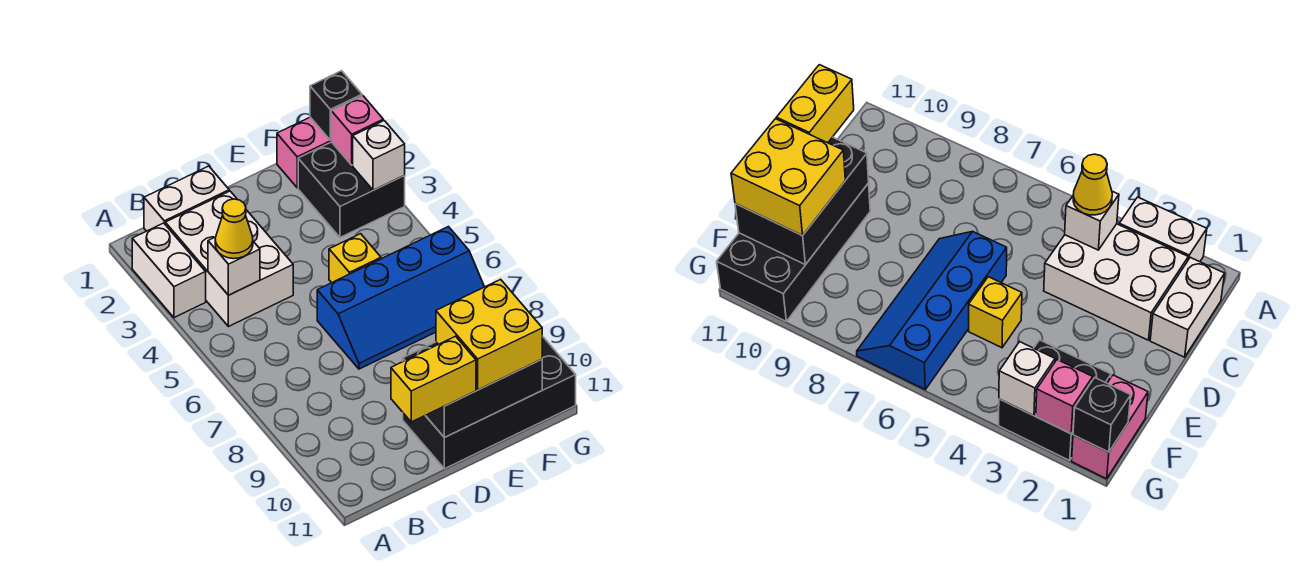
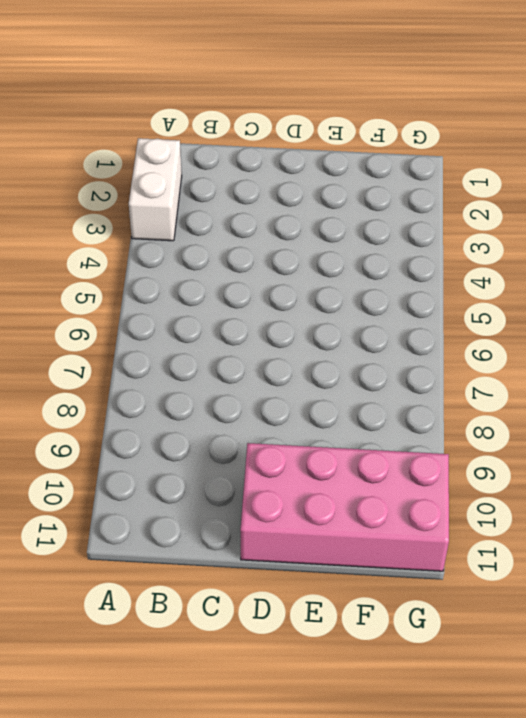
pink 2x4 brick [240,443,449,571] -> black 2x4 brick [403,336,576,469]
none -> white 1x2 brick [144,166,229,231]
none -> white 2x3 brick [165,191,293,327]
none -> blue 2x4 slope [317,227,484,369]

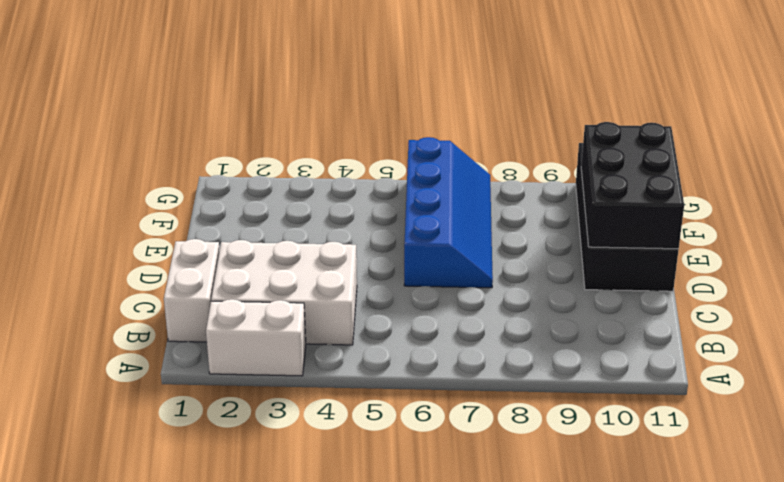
none -> yellow 1x1 brick [329,234,381,283]
none -> pink 1x2 brick [277,117,331,188]
none -> black 2x2 brick [298,142,405,237]

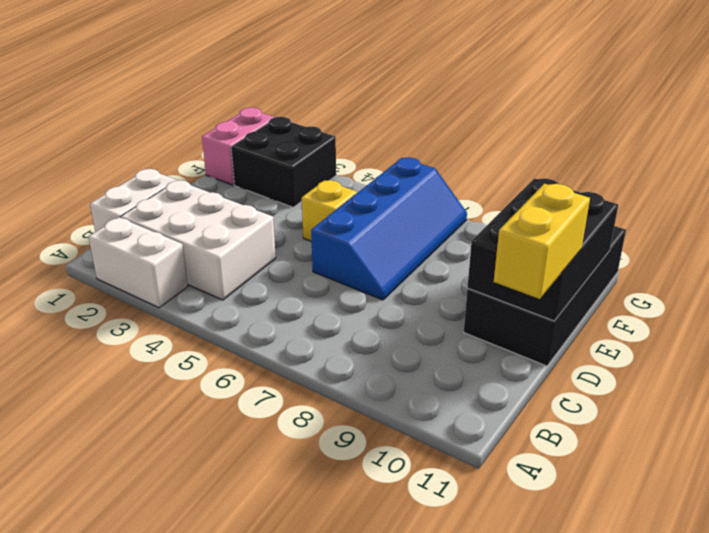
none -> white 1x1 brick [208,237,260,295]
none -> black 1x1 brick [310,71,362,140]
none -> pink 1x1 brick [331,96,383,165]

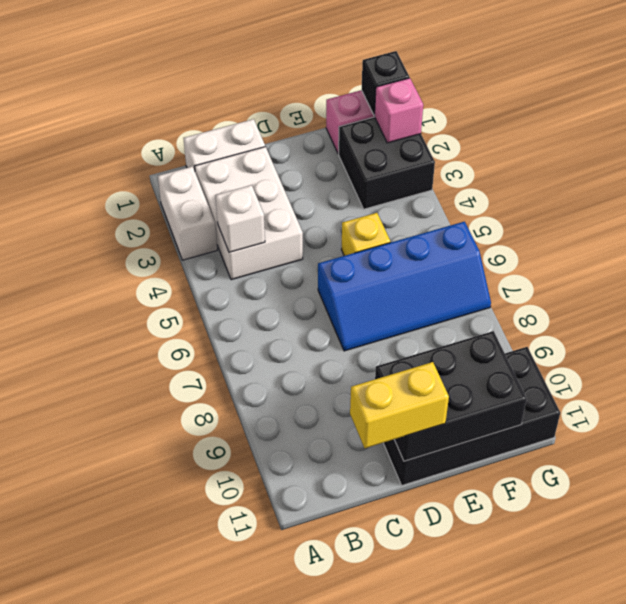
none -> white 1x1 brick [353,121,405,190]
none -> yellow 1x1 cone [215,199,253,259]
none -> yellow 2x2 brick [436,279,542,390]

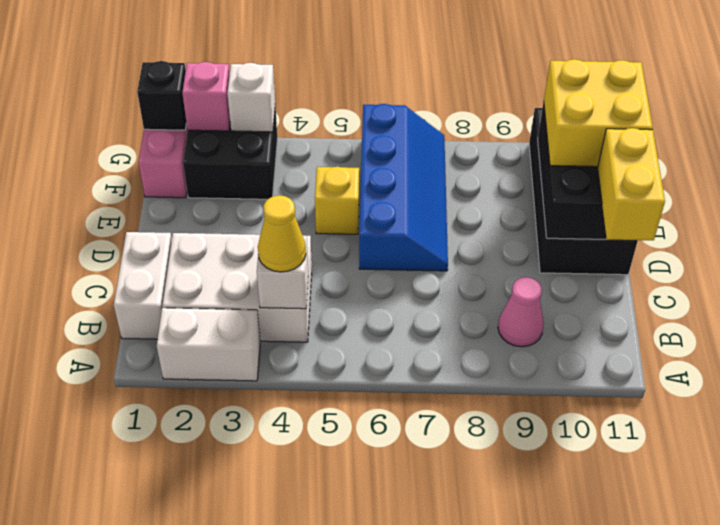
pink 1x1 cone [498,277,544,347] -> none

